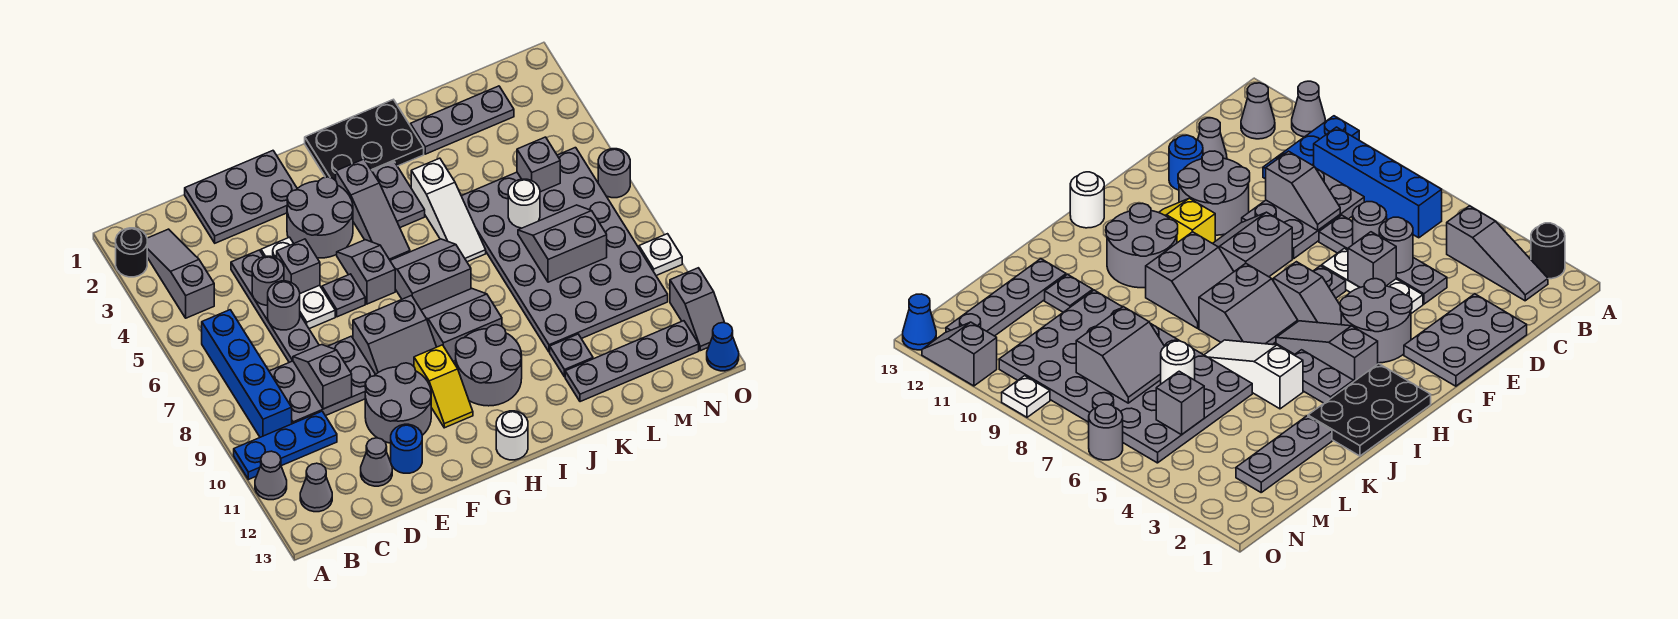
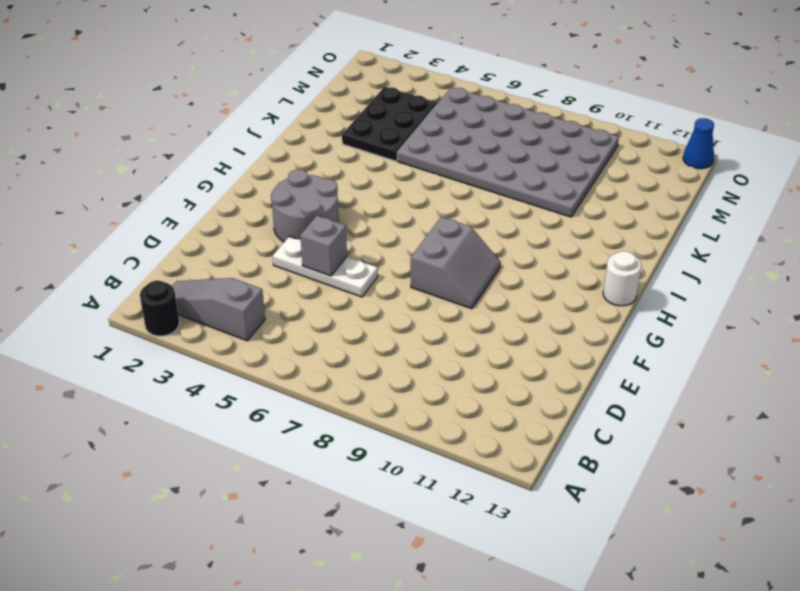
black 2x3 plate [342,87,437,161] -> black 2x3 plate moved to [305,99,424,181]
none -> blue 1x3 plate [234,411,337,480]
none -> grey 1x1 cone [255,451,287,500]
none -> blue 1x4 brick [202,310,292,437]
none -> grey 1x1 cone [300,463,332,512]

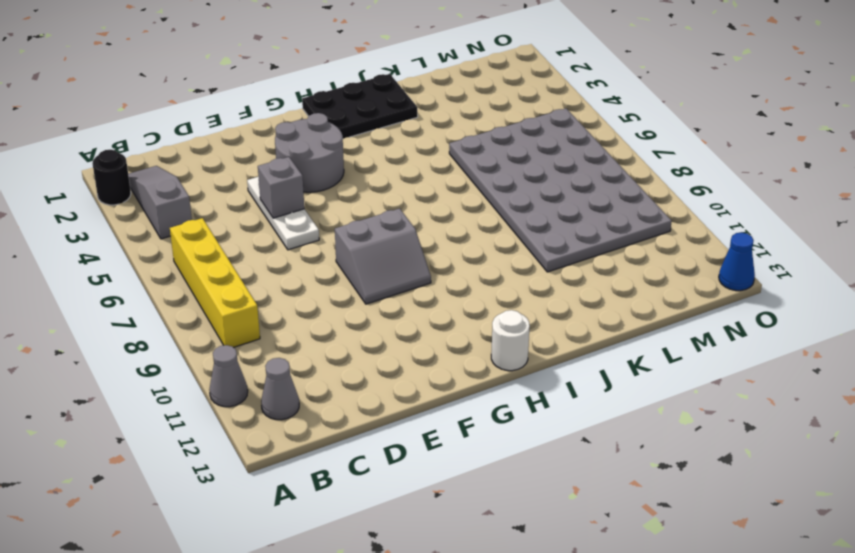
yellow 1x4 brick [170,218,260,348] -> blue 1x4 brick [202,310,292,437]
none -> blue 1x3 plate [234,411,337,480]
none -> grey 2x3 plate [269,336,375,424]
none -> grey 2x3 plate [185,151,297,243]
none -> grey 1x4 plate [231,250,319,362]

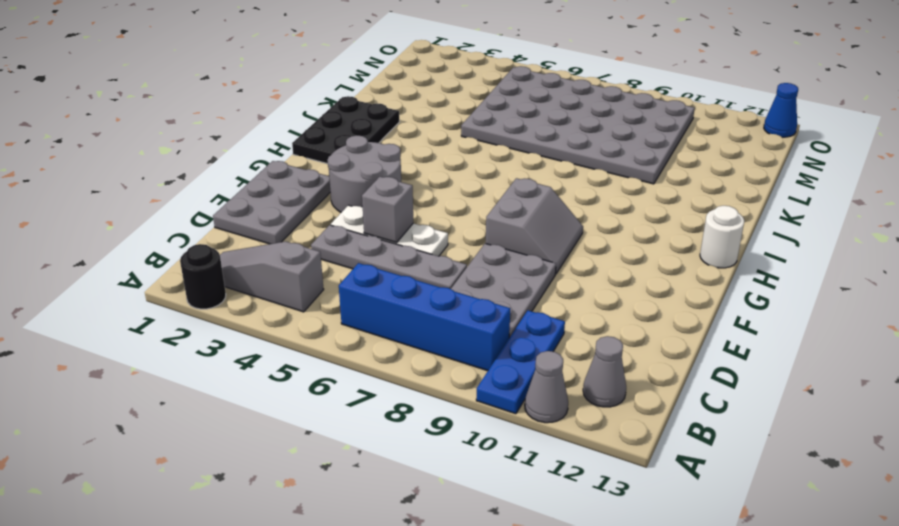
none -> grey 1x1 cone [361,438,392,486]
none -> grey 2x2 round brick [365,363,431,443]
none -> blue 1x1 round brick [391,424,422,473]
none -> grey 1x1 plate [322,274,365,317]

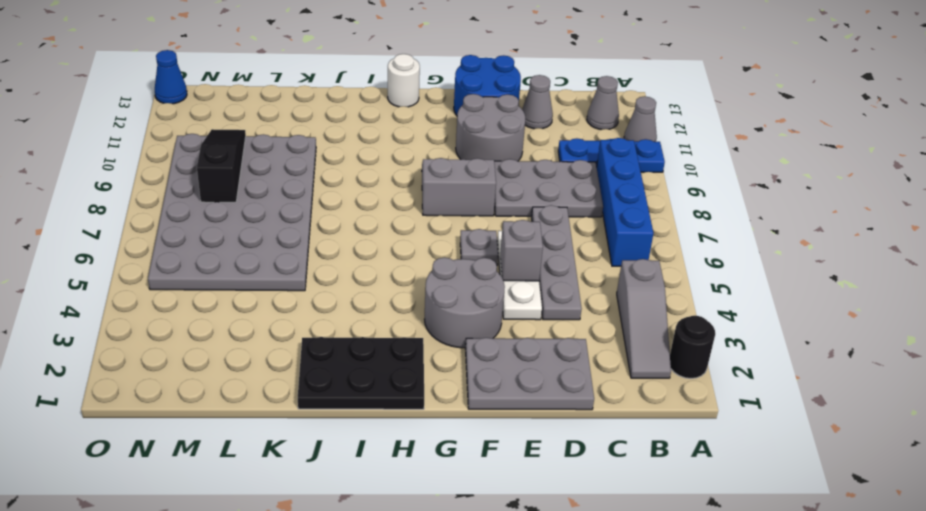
blue 2x2 round brick [454,55,521,116] -> blue 1x1 round brick [391,424,422,473]
black 1x3 slope [197,129,246,202] -> grey 2x2 slope [518,205,607,282]
none -> grey 1x2 slope [337,240,395,304]
none -> yellow 1x2 slope [414,345,473,428]
none -> grey 1x3 slope [336,159,410,260]
none -> grey 2x2 slope [390,239,471,310]

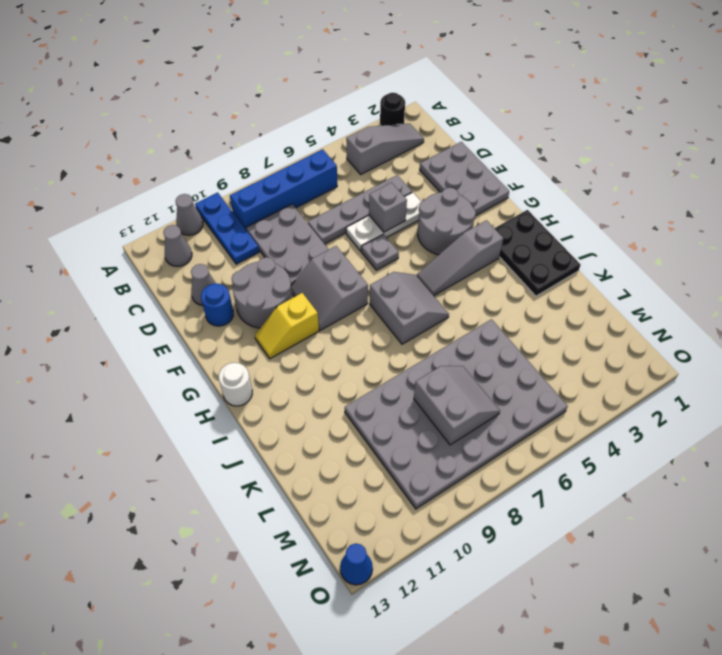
none -> grey 1x2 slope [337,240,395,304]
none -> grey 2x2 slope [421,289,502,362]
none -> grey 2x2 round brick [456,325,522,406]
none -> grey 1x2 plate [372,162,425,227]

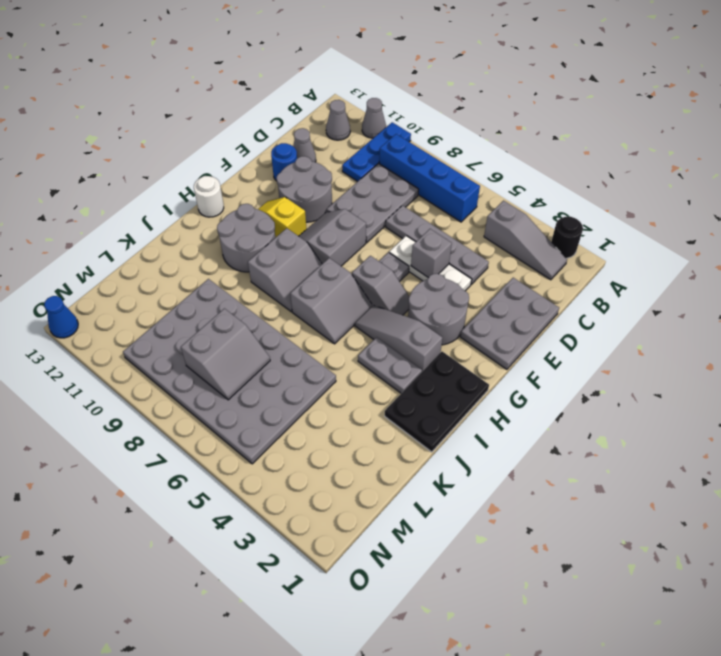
none -> white 1x3 slope [411,158,486,262]
none -> grey 1x3 plate [410,86,514,154]
none -> grey 1x1 plate [550,334,593,377]
none -> grey 1x4 plate [565,321,699,402]

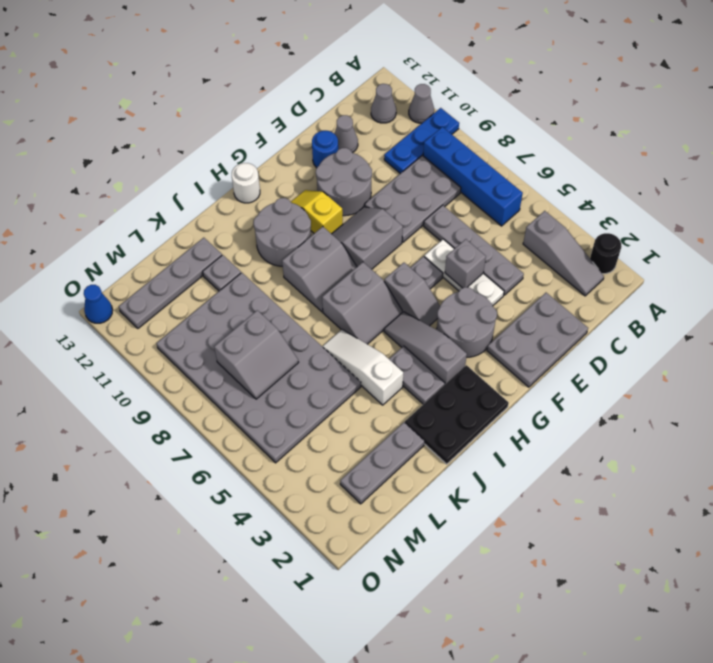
none -> grey 1x1 round brick [598,149,630,198]
none -> white 1x1 plate [639,234,682,276]
none -> grey 1x2 slope [670,268,725,351]
none -> grey 1x1 round brick [252,256,284,305]

